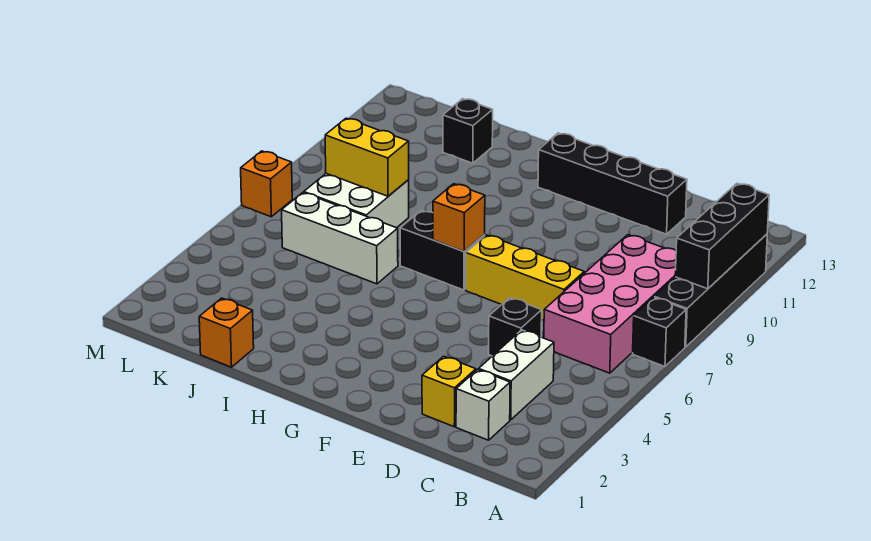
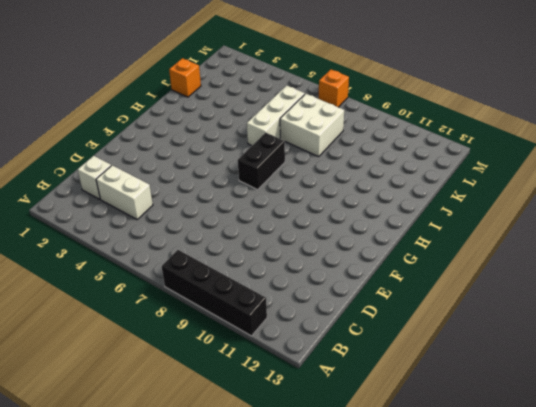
none -> black 1x1 brick [633,297,686,367]
none -> pink 2x4 brick [544,235,676,373]
none -> yellow 1x1 brick [422,356,476,427]

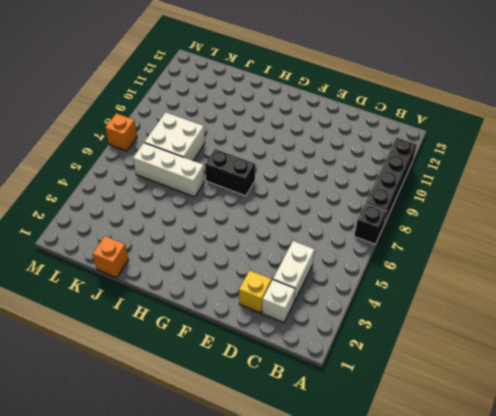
none -> pink 2x4 brick [544,235,676,373]
none -> black 1x1 brick [489,298,542,356]
none -> yellow 1x3 brick [466,235,584,320]

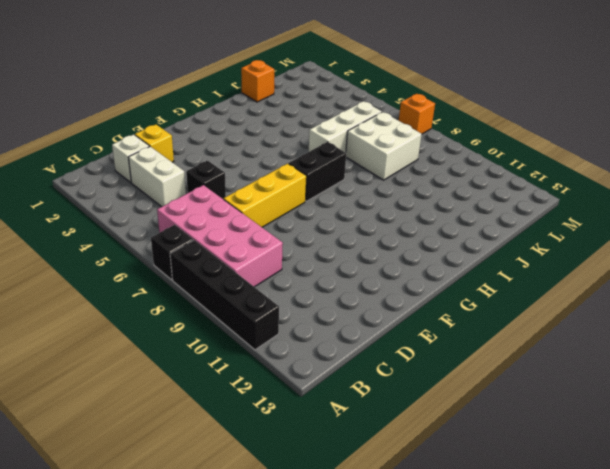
none -> black 1x4 brick [538,133,687,234]
none -> black 1x1 brick [443,99,493,163]
none -> black 1x3 brick [675,183,769,289]

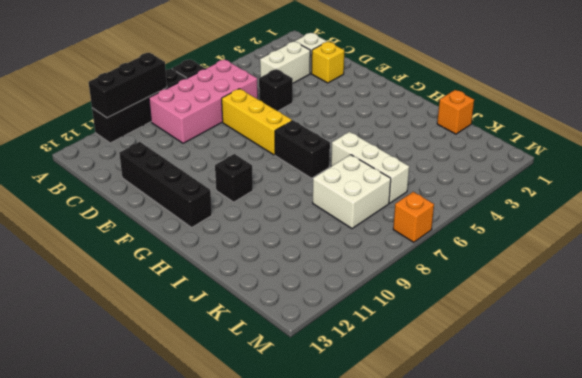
black 1x1 brick [215,154,253,202] -> black 1x1 brick moved to [443,99,493,163]
none -> orange 1x1 brick [433,184,485,251]
none -> yellow 1x2 brick [325,118,409,196]

